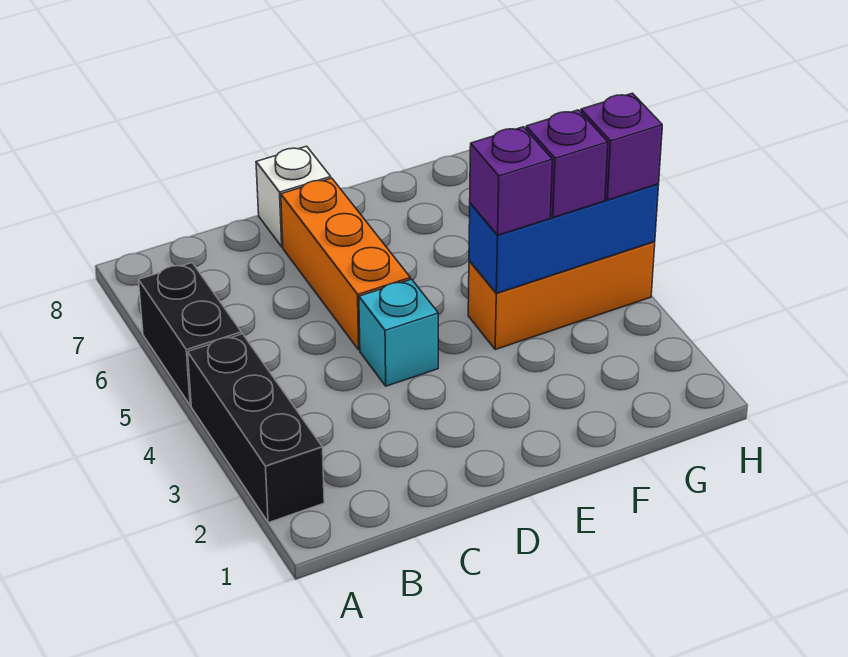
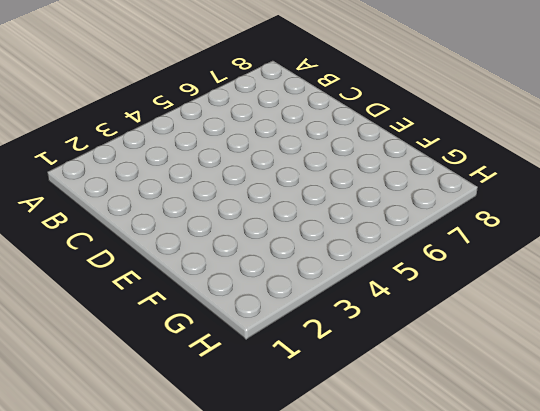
none -> black 1x3 brick [188,334,324,523]
none -> black 1x2 brick [139,263,242,406]

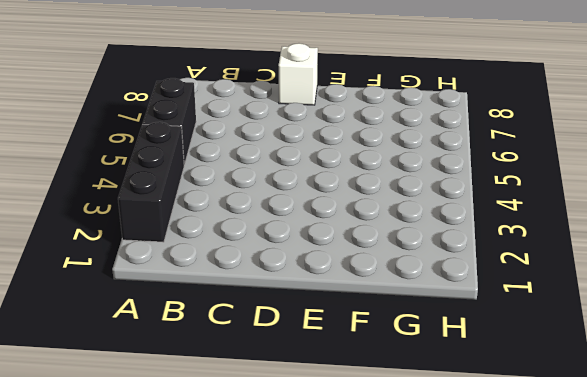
none -> cyan 1x1 brick [359,279,438,386]
none -> orange 1x3 brick [281,178,410,350]

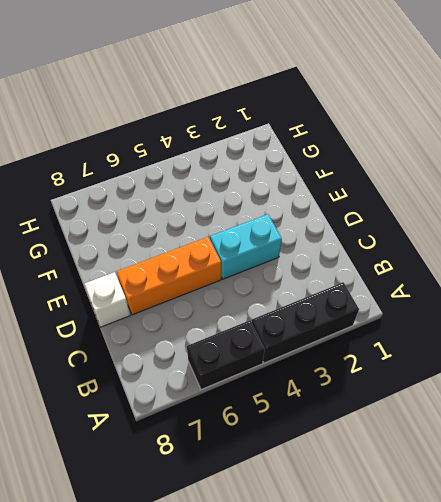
cyan 1x2 brick [210,214,282,279] -> cyan 1x1 brick [359,279,438,386]
none -> orange 1x3 brick [468,242,655,349]
none -> blue 1x3 brick [469,184,659,293]

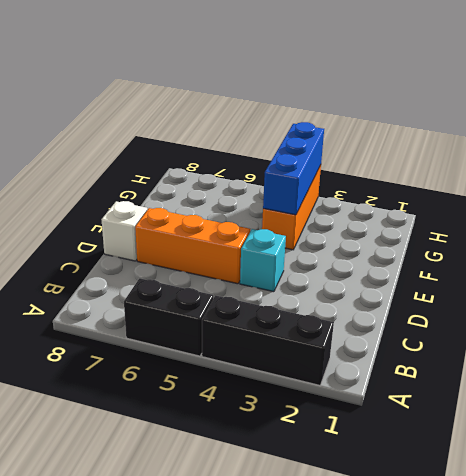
none -> purple 1x1 brick [470,127,552,235]
none -> purple 1x1 brick [526,110,608,217]

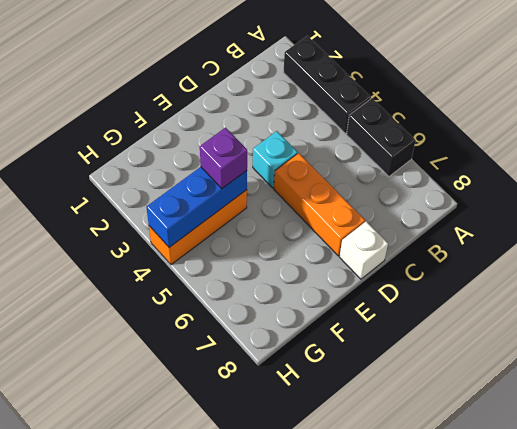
none -> purple 1x1 brick [526,110,608,217]
none -> purple 1x1 brick [581,93,662,200]

